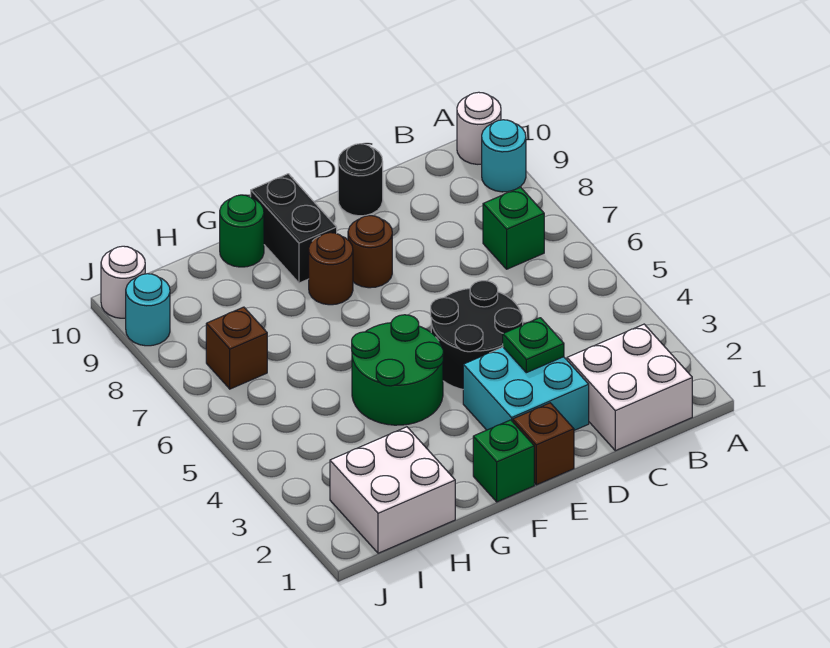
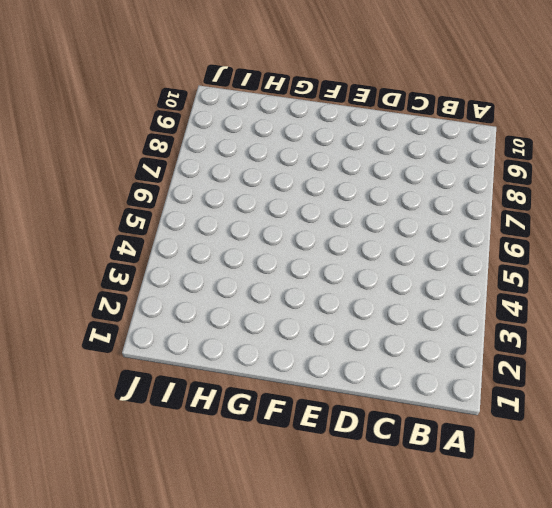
none -> cyan 1x1 round brick [482,120,526,192]
none -> white 1x1 round brick [457,92,501,164]
none -> white 2x2 brick [567,324,692,451]

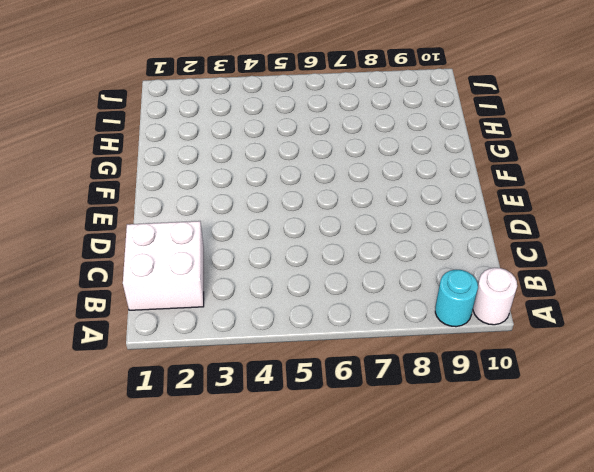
none -> green 1x1 brick [483,187,544,269]
none -> cyan 2x2 brick [463,347,589,430]
none -> black 2x2 round brick [431,281,523,389]

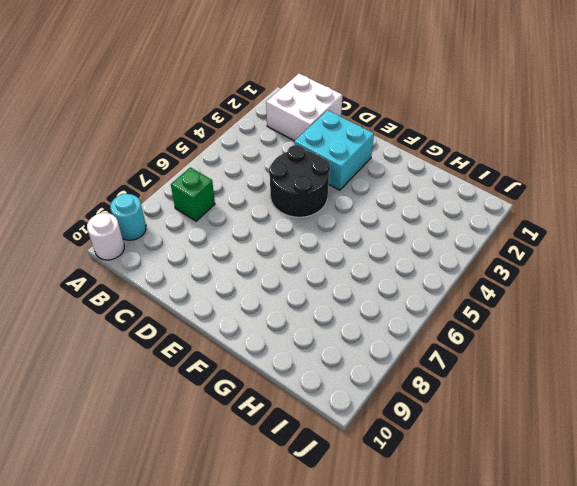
none -> black 1x1 round brick [338,144,383,216]
none -> brown 1x1 brick [513,403,574,485]
none -> brown 1x1 round brick [348,216,392,288]

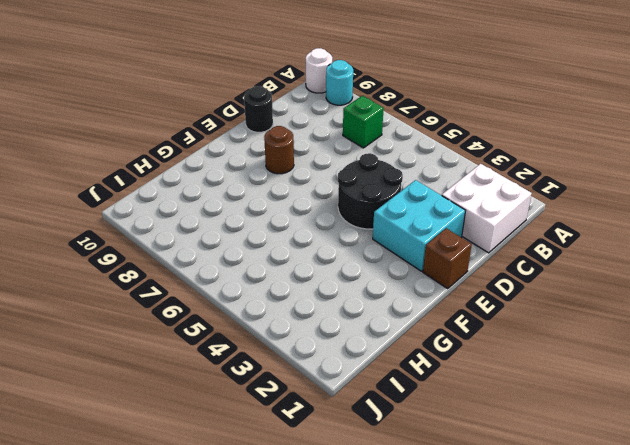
none -> green 1x1 brick [473,420,534,502]
none -> green 2x2 round brick [352,315,443,425]
none -> brown 1x1 round brick [309,233,353,305]

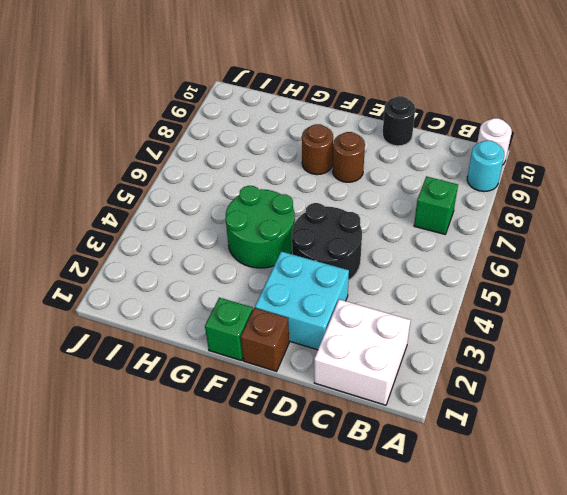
none -> black 1x2 brick [251,174,337,283]
none -> green 1x1 round brick [220,195,264,267]
none -> white 2x2 brick [330,427,455,553]

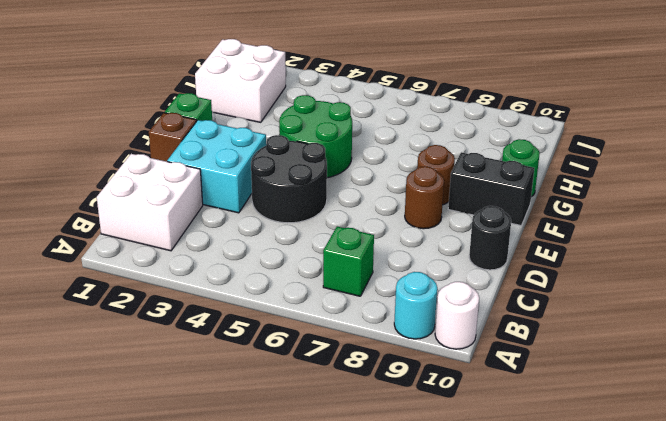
none -> brown 1x1 brick [206,307,267,389]
none -> cyan 1x1 round brick [126,274,170,346]
none -> white 1x1 round brick [101,246,145,318]

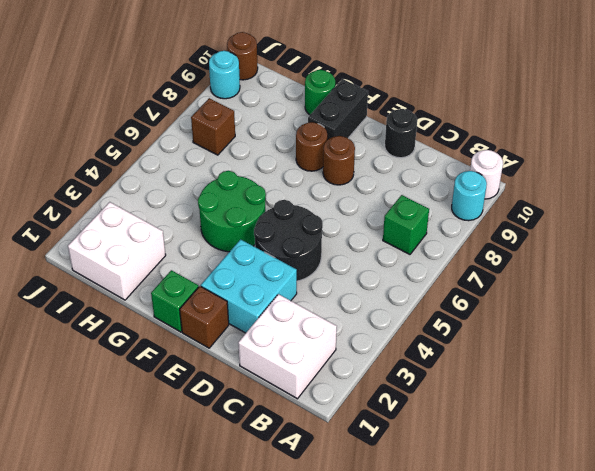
brown 1x1 round brick [227,32,258,80] -> white 1x1 round brick [101,246,145,318]
none -> green 1x1 plate [503,318,564,373]

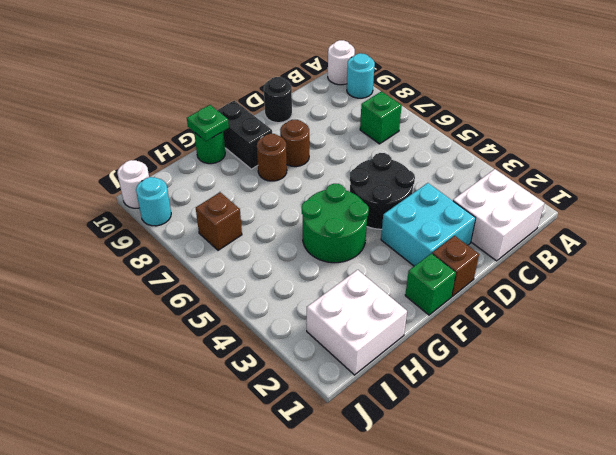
green 1x1 plate [187,105,229,141] -> green 1x1 plate moved to [503,318,564,373]

